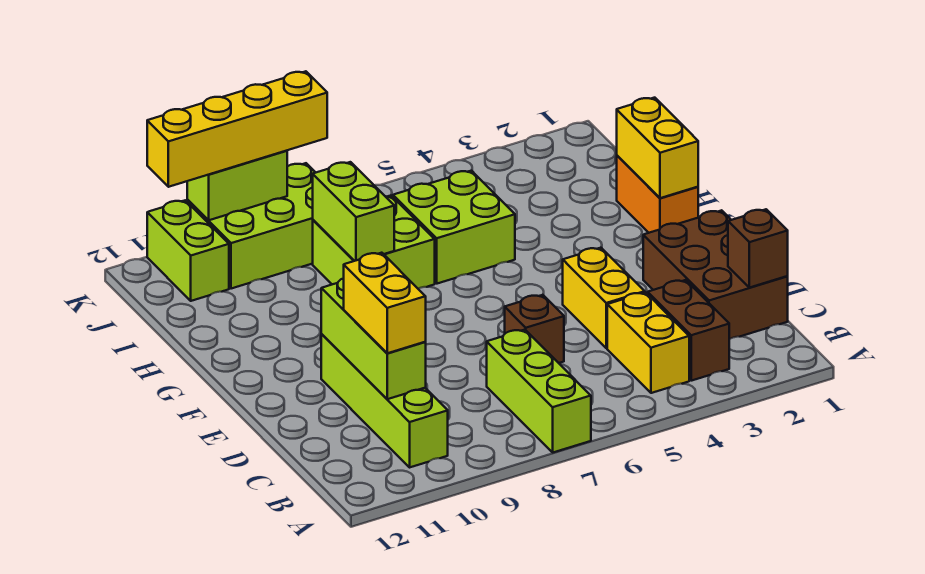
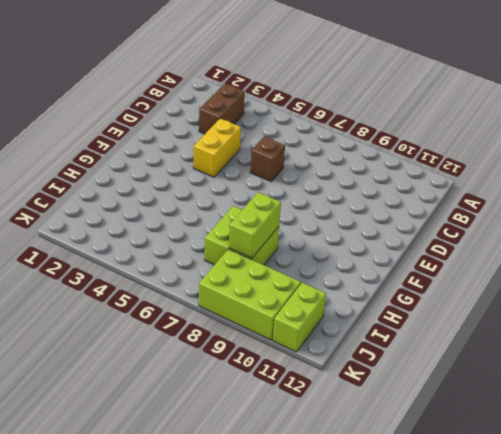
none -> lime 1x3 brick [487,330,591,452]
none -> yellow 1x2 brick [607,292,689,393]
none -> lime 1x4 brick [321,334,448,467]

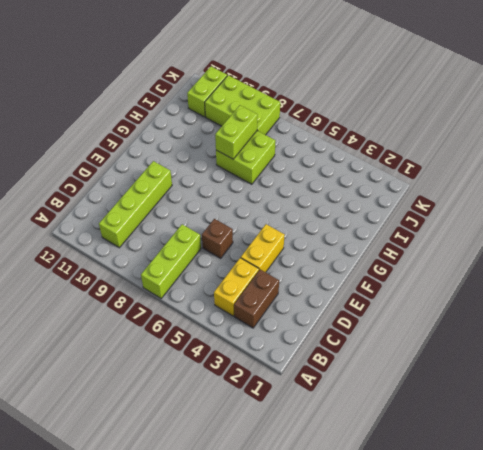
none -> brown 2x3 brick [643,210,788,339]
none -> orange 1x2 brick [617,156,698,233]
none -> lime 2x2 brick [393,171,515,284]

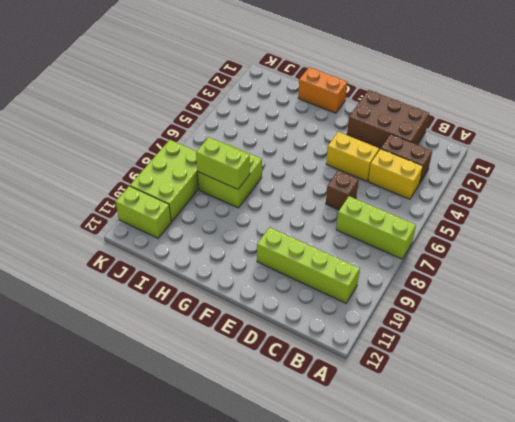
none -> lime 2x2 brick [393,171,515,284]
none -> brown 1x1 brick [728,209,788,288]
none -> lime 1x3 brick [321,278,426,399]

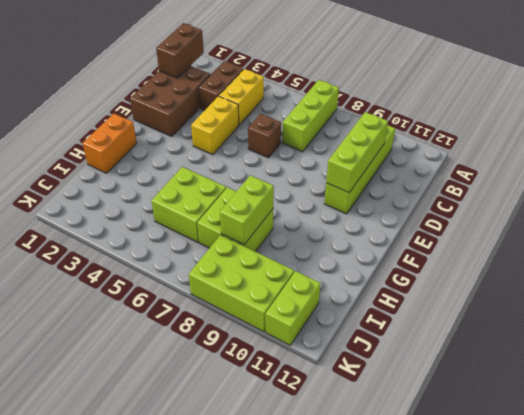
brown 1x2 brick [156,23,204,78] -> brown 1x1 brick [728,209,788,288]
none -> yellow 1x2 brick [617,98,698,198]
none -> lime 1x2 brick [187,151,287,220]
none -> yellow 1x2 brick [344,253,426,353]

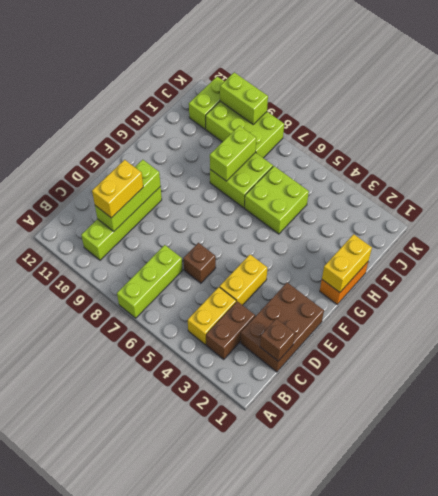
none -> yellow 1x4 brick [147,71,327,187]

